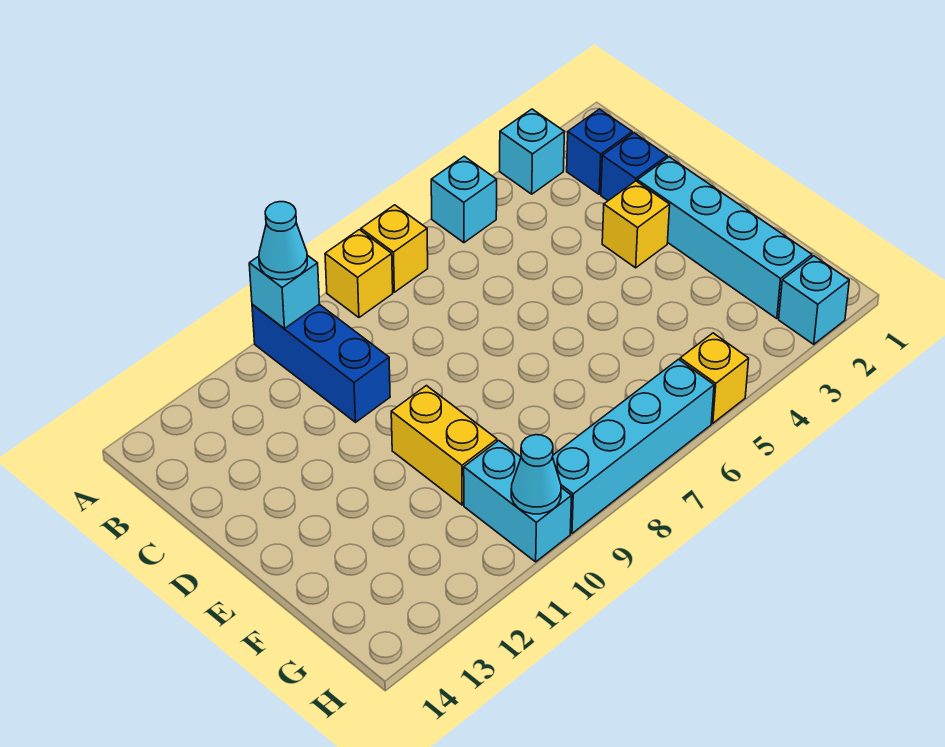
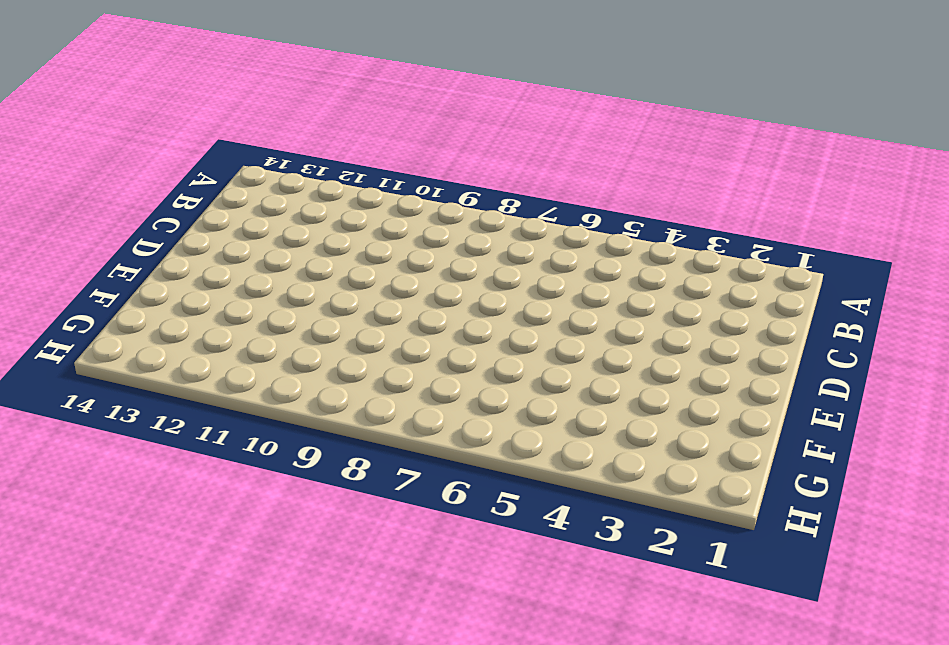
none -> cyan 1x1 brick [500,109,565,194]
none -> cyan 1x1 brick [431,156,497,243]
none -> yellow 1x1 brick [361,205,428,292]

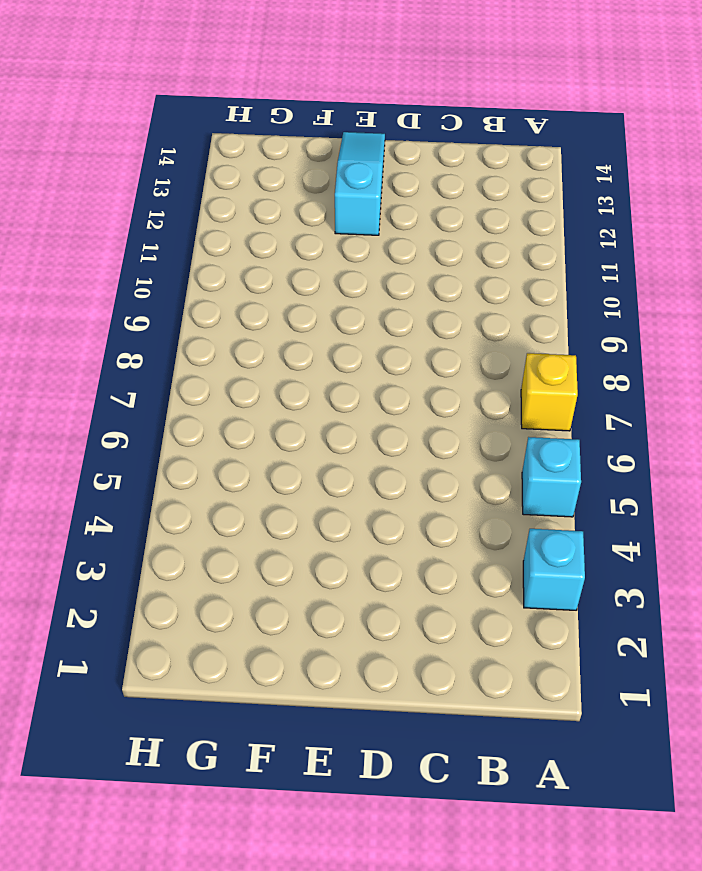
cyan 1x3 slope [335,132,385,235] -> none
none -> yellow 1x1 brick [325,230,393,317]
none -> blue 1x3 brick [252,304,390,422]
none -> blue 1x1 brick [567,109,632,194]

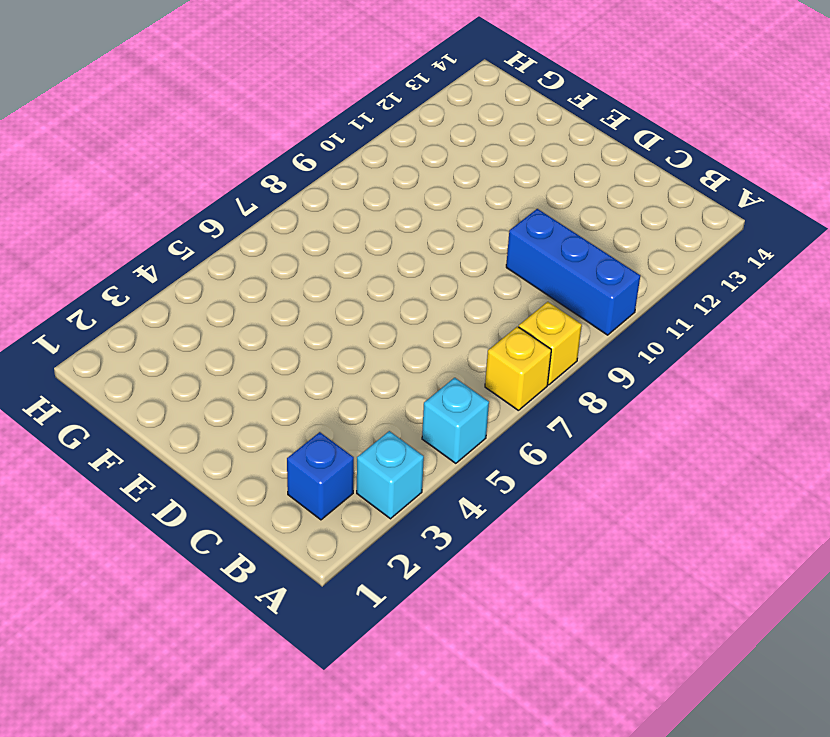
none -> blue 1x1 brick [601,133,667,201]
none -> cyan 1x4 brick [637,157,812,319]
none -> yellow 1x1 brick [602,181,670,268]

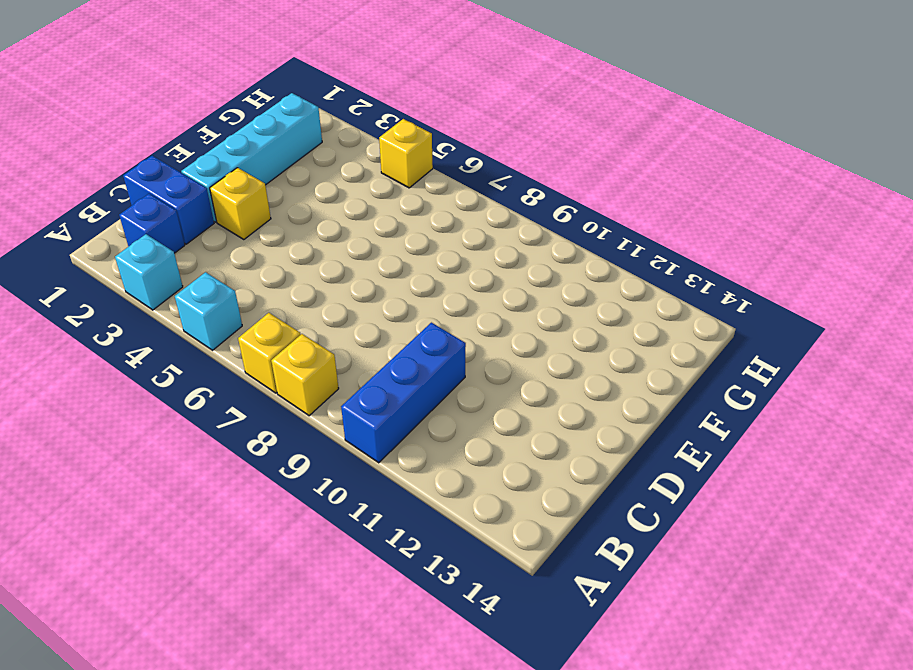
blue 1x2 brick [123,156,214,244] -> blue 1x1 brick [601,133,667,201]
none -> yellow 1x2 brick [391,386,497,505]
none -> cyan 1x2 brick [464,441,572,562]
none -> cyan 1x1 brick [779,256,849,344]

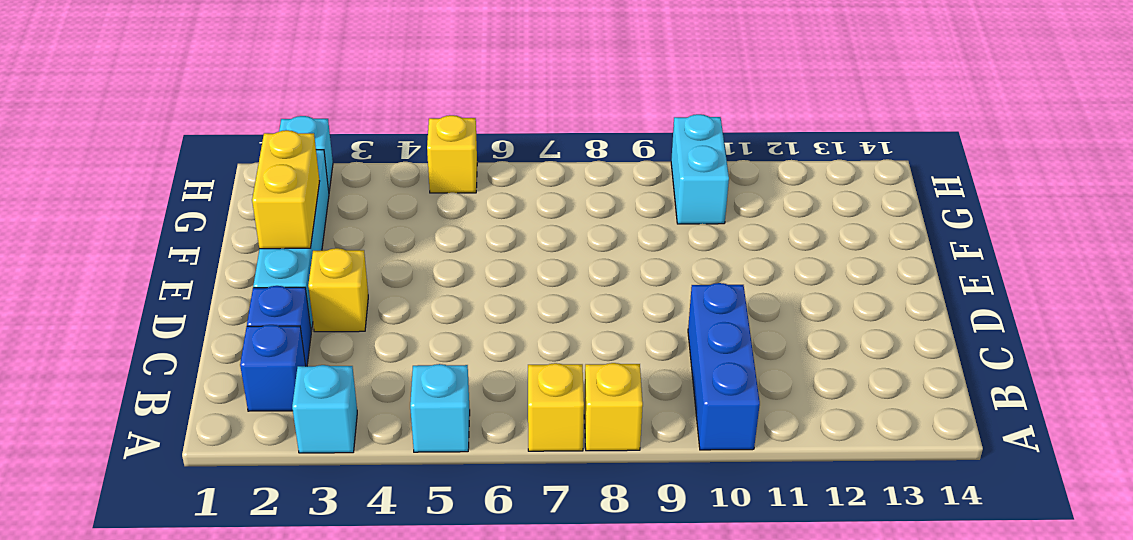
yellow 1x2 brick [252,130,320,249] -> yellow 1x2 brick moved to [391,386,497,505]
none -> cyan 1x4 brick [553,359,714,533]
none -> cyan 1x1 brick [249,255,320,329]
none -> cyan 1x1 cone [511,435,561,514]

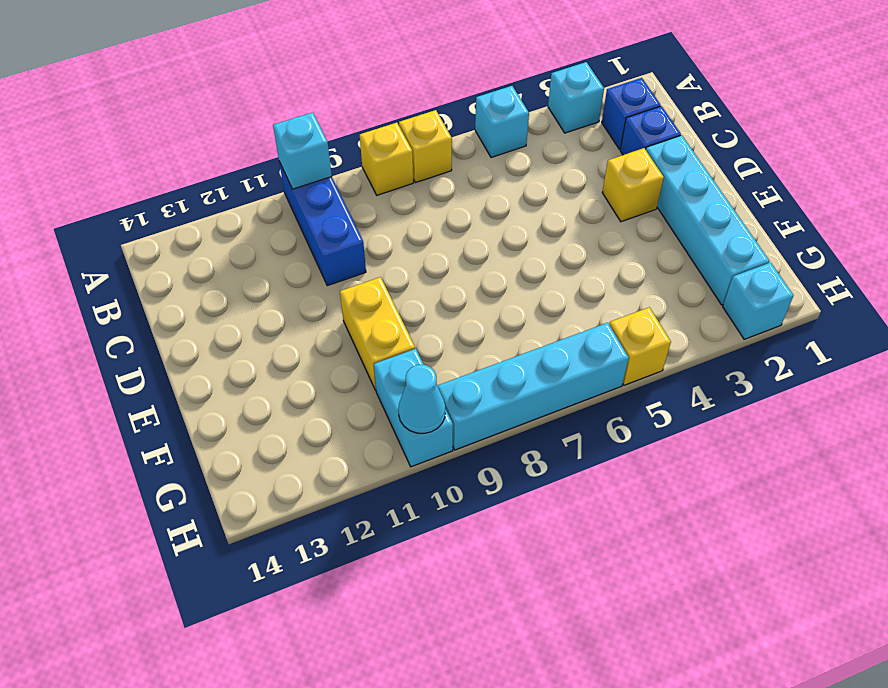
none -> cyan 1x1 cone [259,202,307,280]

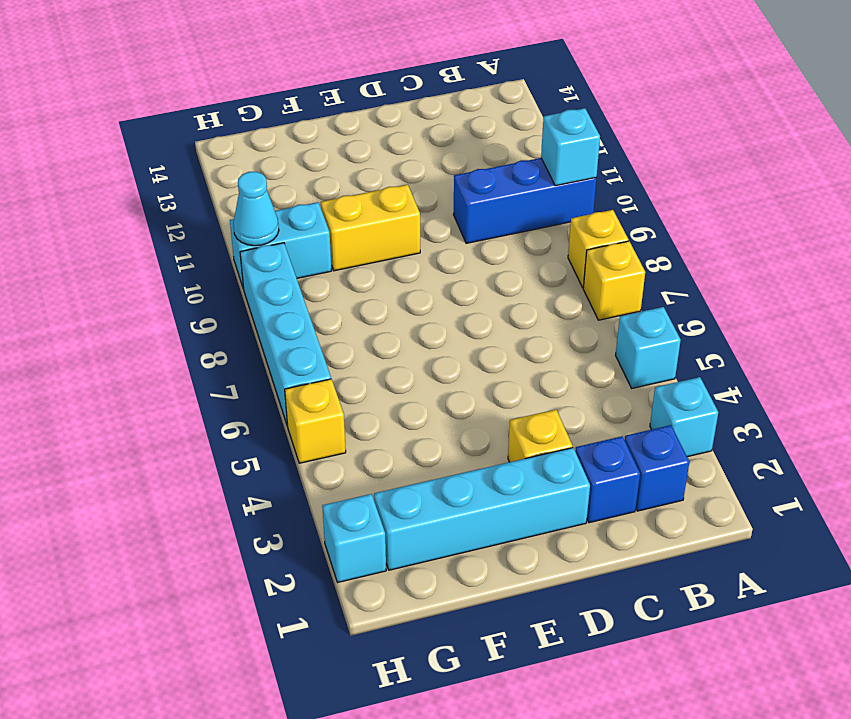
none -> cyan 1x1 cone [259,202,307,280]

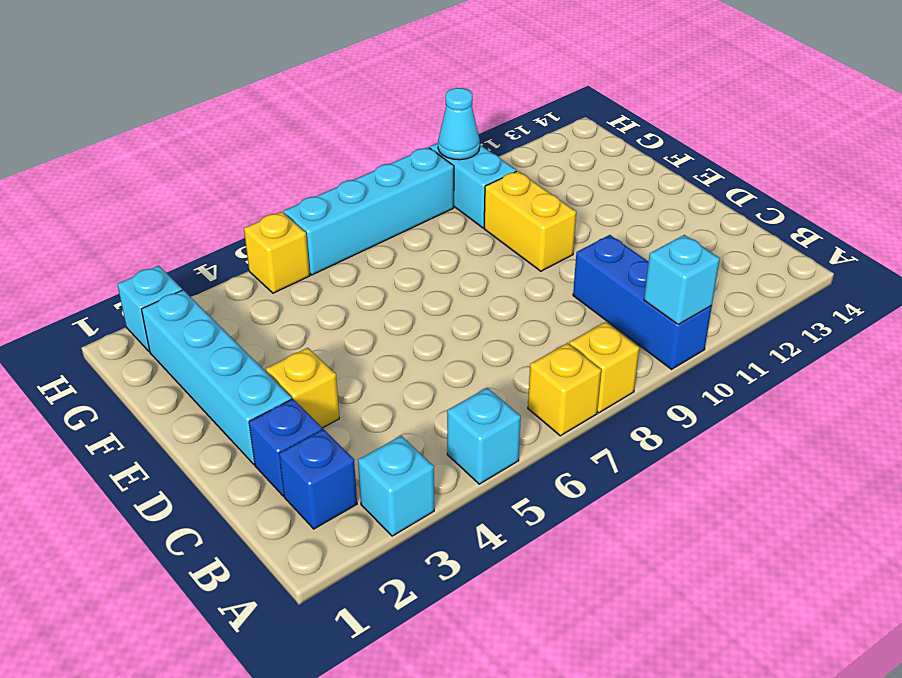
none -> cyan 1x1 cone [259,202,307,280]

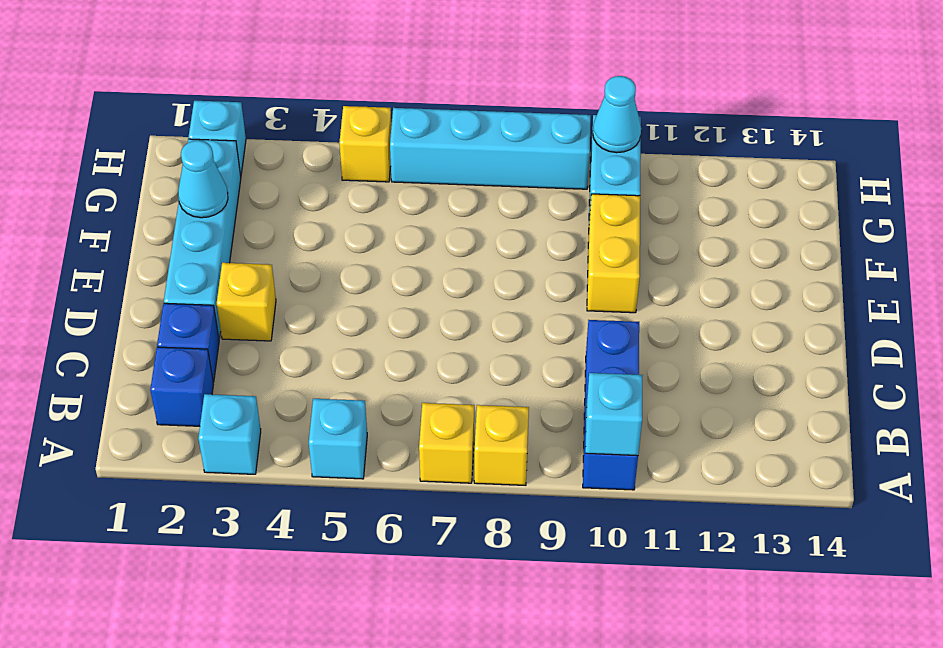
cyan 1x1 cone [178,140,228,218] -> cyan 1x1 cone moved to [259,202,307,280]

